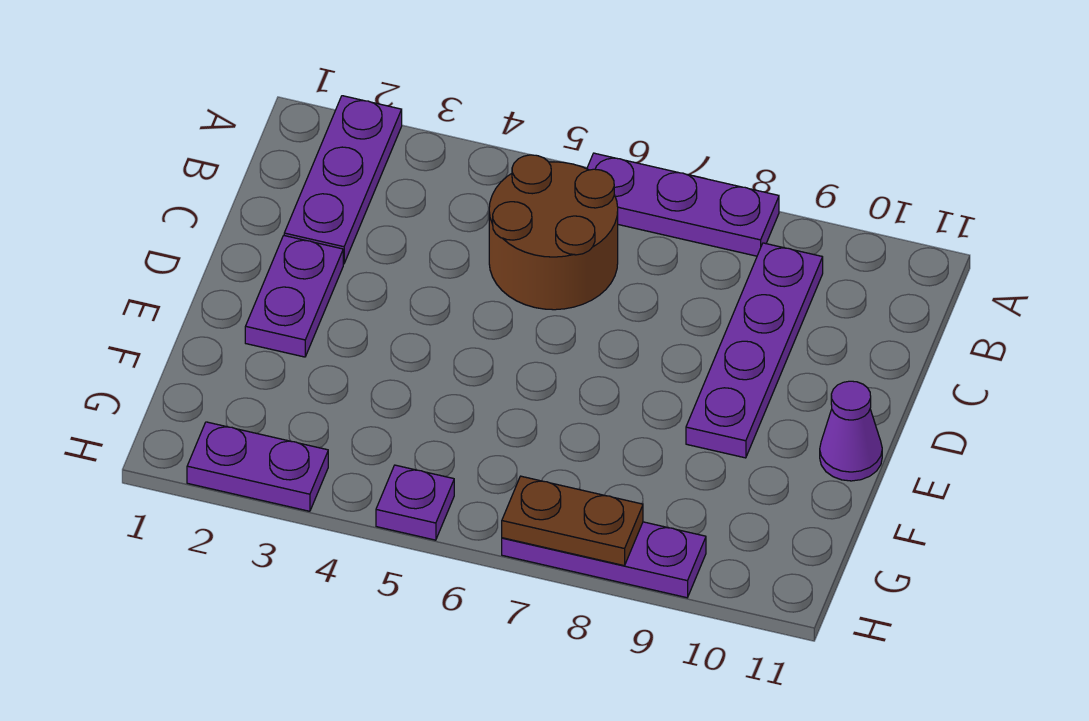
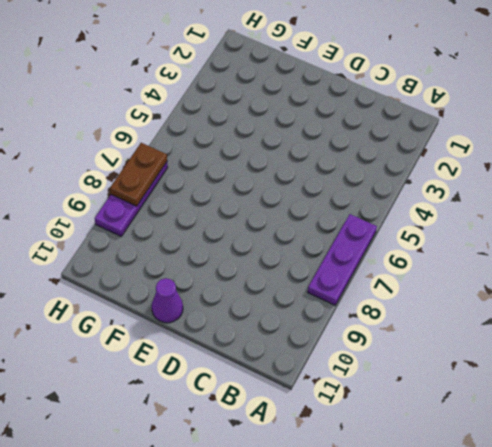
none -> purple 1x3 plate [284,96,402,264]
none -> brown 2x2 round brick [489,155,618,310]

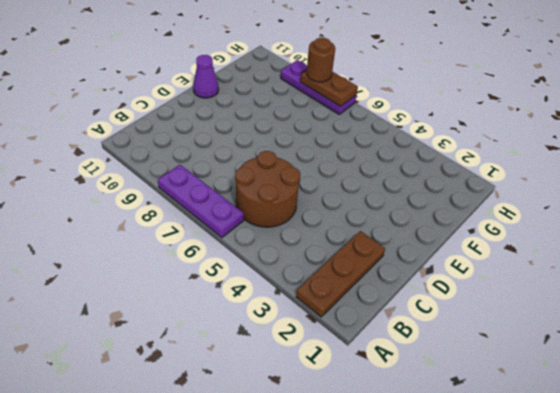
brown 1x3 plate [296,231,385,317] -> purple 1x3 plate [284,96,402,264]
brown 1x1 round brick [307,38,335,82] -> none
none -> purple 1x4 plate [686,243,823,458]
none -> purple 1x2 plate [245,236,343,357]

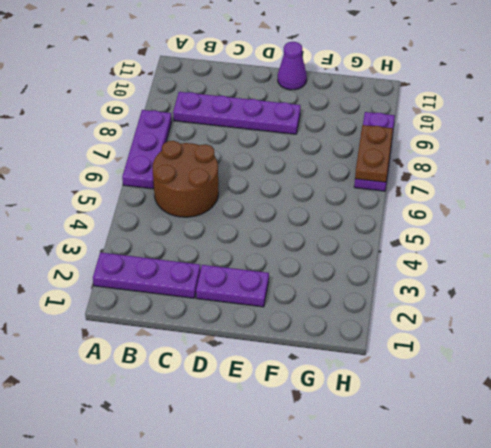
none -> purple 1x2 plate [187,422,328,511]
none -> purple 1x1 plate [376,465,454,540]

